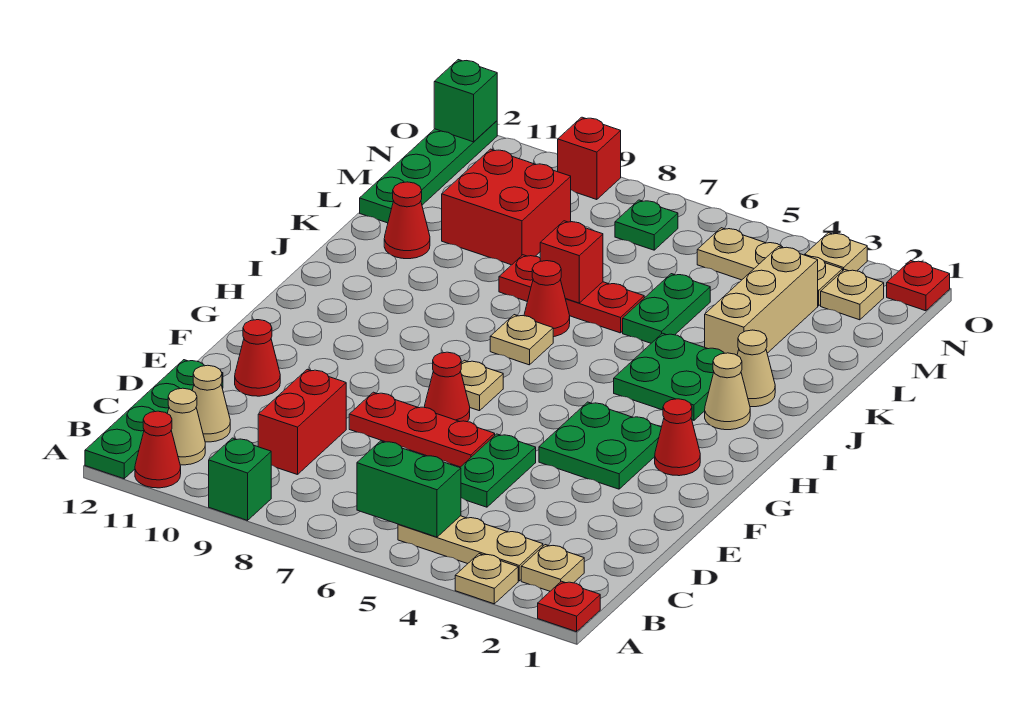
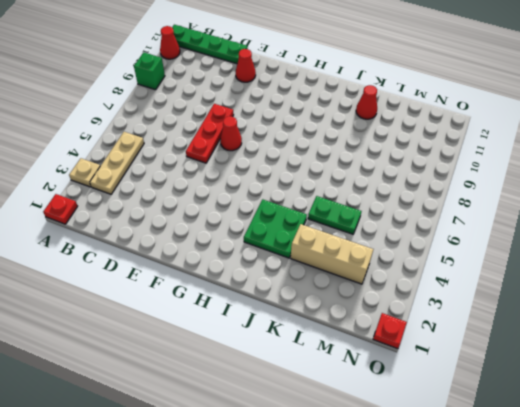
none -> tan 1x1 plate [521,545,584,591]
none -> tan 1x1 cone [167,388,205,465]
none -> red 1x2 brick [258,369,346,475]
none -> tan 1x1 cone [192,365,230,442]

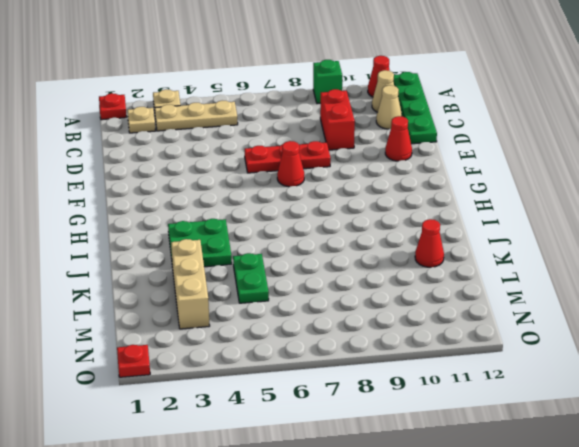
none -> green 1x2 plate [460,434,536,507]
none -> green 2x2 plate [539,402,661,489]
none -> red 1x1 cone [655,399,700,476]
none -> tan 1x1 plate [461,360,503,411]

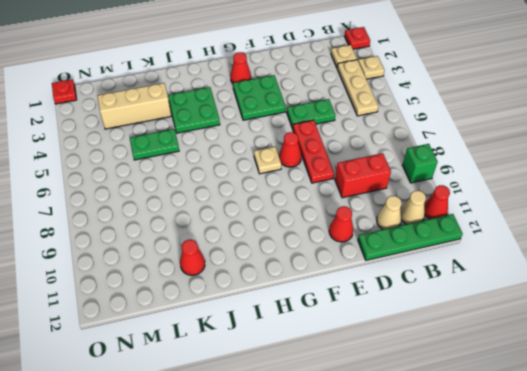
none -> tan 1x1 cone [705,353,750,430]
none -> tan 1x1 plate [490,315,553,365]
none -> tan 1x1 cone [737,330,775,407]
none -> red 1x1 cone [524,261,570,337]

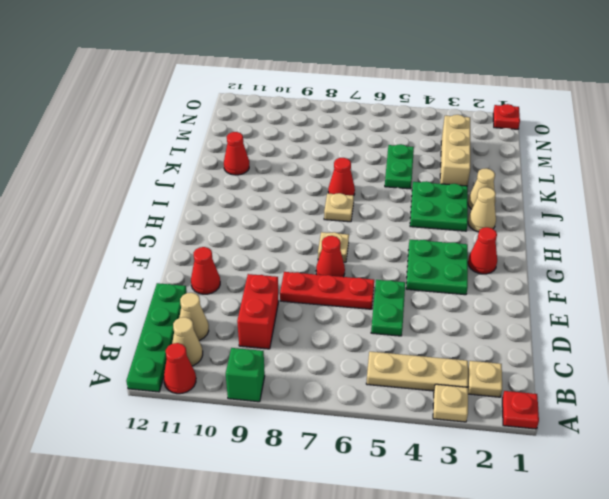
none -> red 1x3 plate [499,255,644,333]
none -> red 2x2 brick [442,149,571,265]
none -> green 1x4 plate [360,121,497,223]
none -> tan 1x1 plate [821,269,884,320]

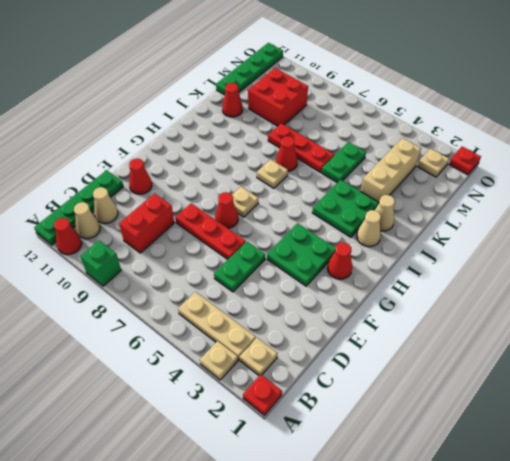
none -> tan 1x3 plate [697,228,843,306]
none -> green 1x1 plate [615,200,678,250]
none -> tan 1x1 plate [805,233,867,271]
none -> red 1x1 brick [558,117,621,200]

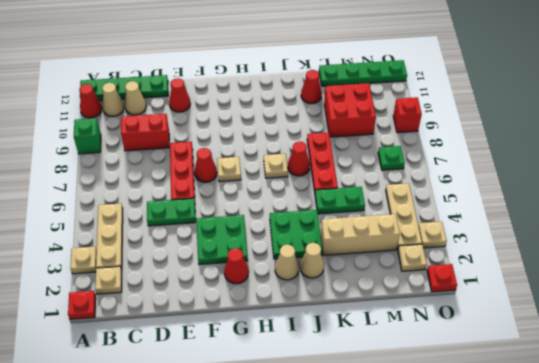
none -> green 1x2 brick [357,441,461,537]
none -> red 1x1 brick [540,221,603,303]
none -> green 1x1 brick [434,60,497,142]

